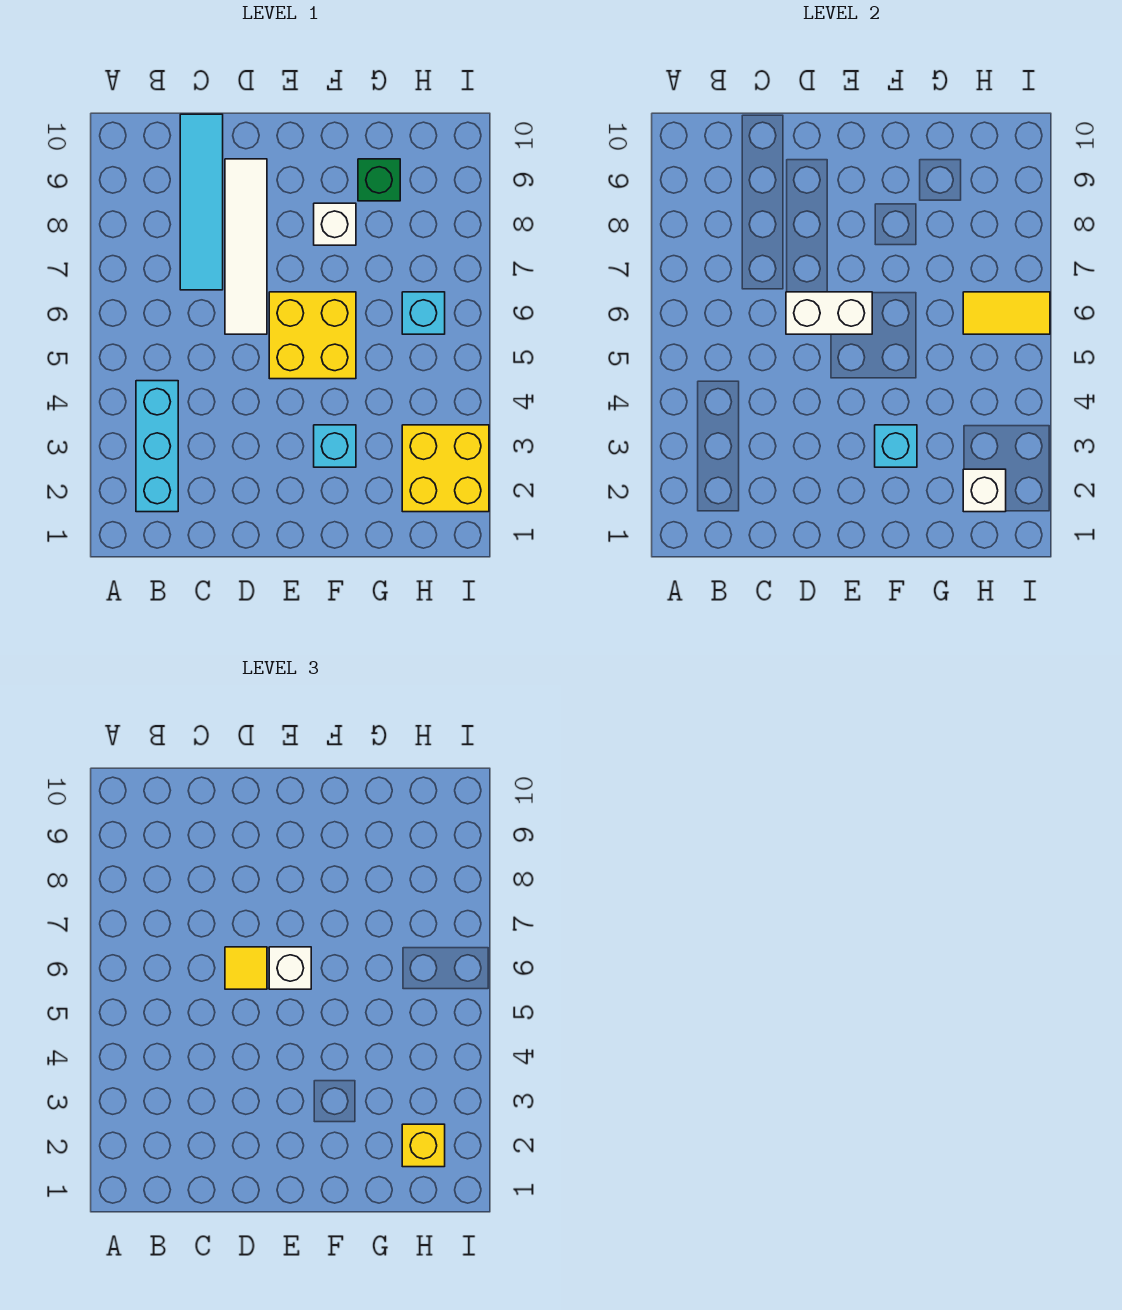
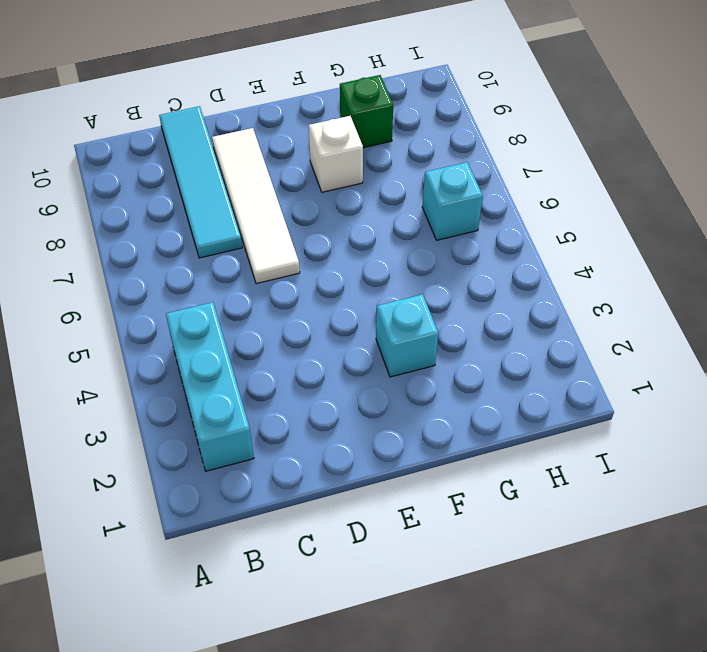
none -> yellow 2x2 brick [269,292,356,379]
none -> yellow 2x2 brick [402,425,489,512]
none -> white 1x2 brick [786,292,872,334]

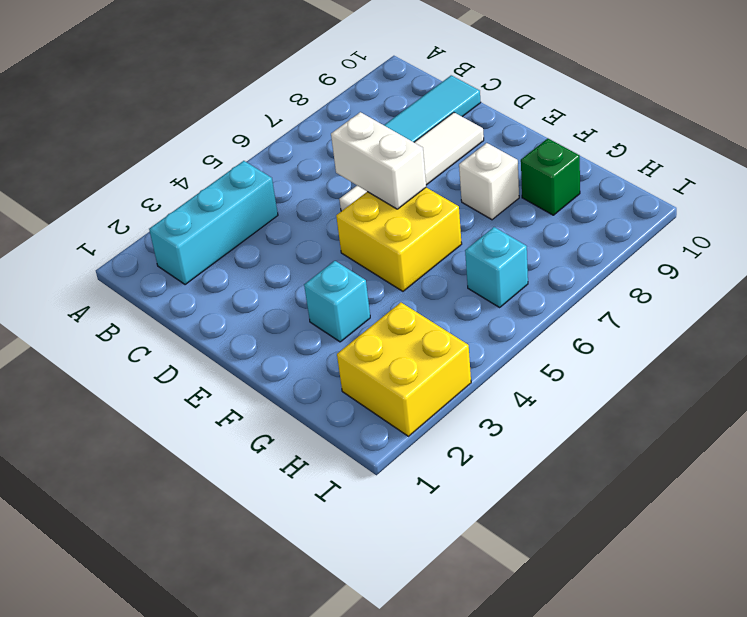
none -> cyan 1x1 brick [875,425,917,467]
none -> white 1x1 brick [963,469,1006,512]
none -> yellow 1x2 tile [963,292,1050,334]

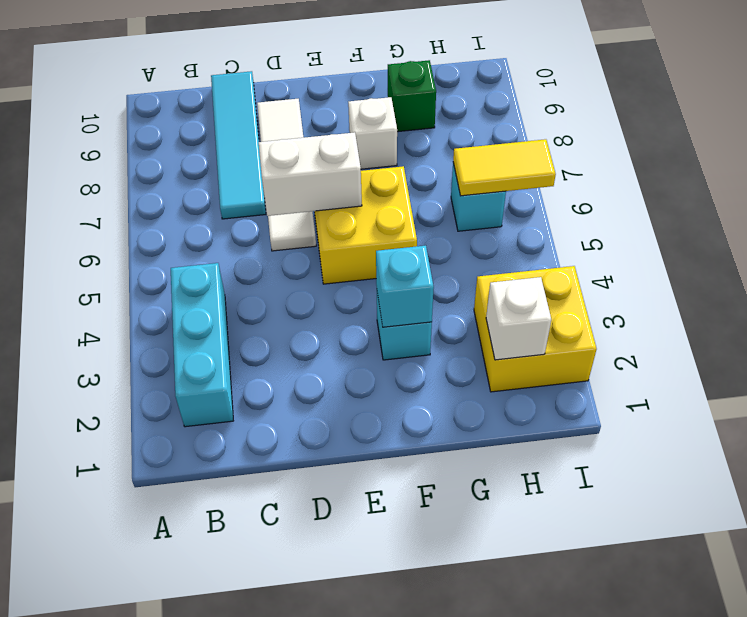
none -> yellow 1x1 tile [225,947,267,989]
none -> white 1x1 brick [269,947,311,989]
none -> yellow 1x1 brick [402,1124,445,1167]

